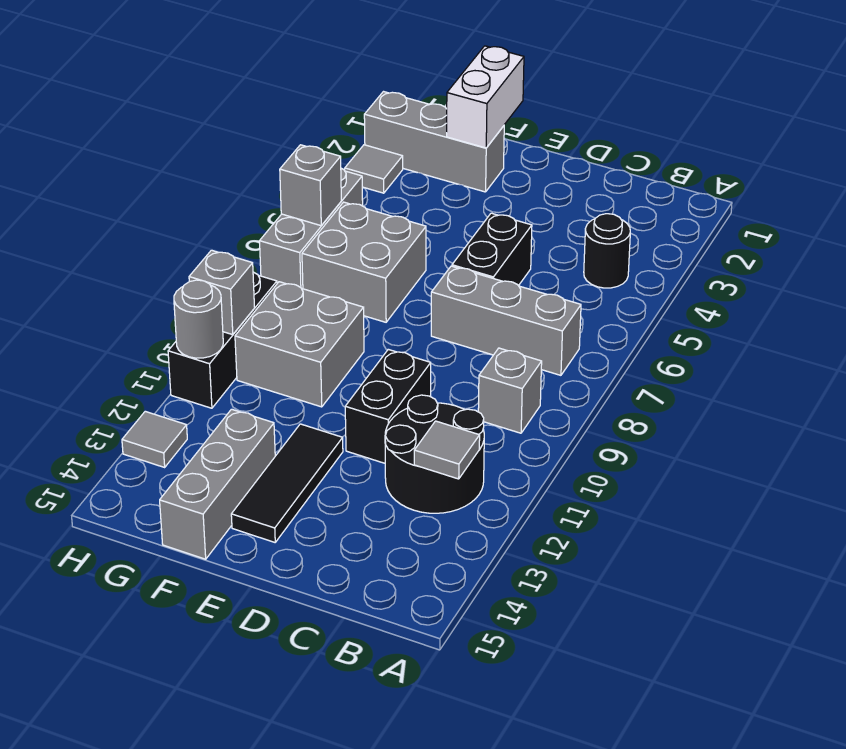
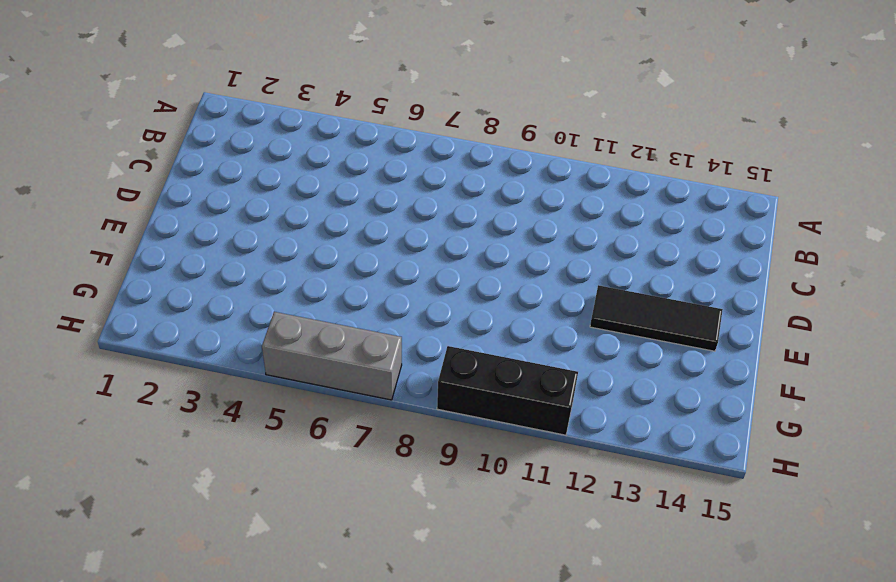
none -> black 1x1 round brick [584,214,630,288]
none -> grey 1x3 brick [431,266,581,375]
none -> grey 1x1 brick [478,348,542,433]

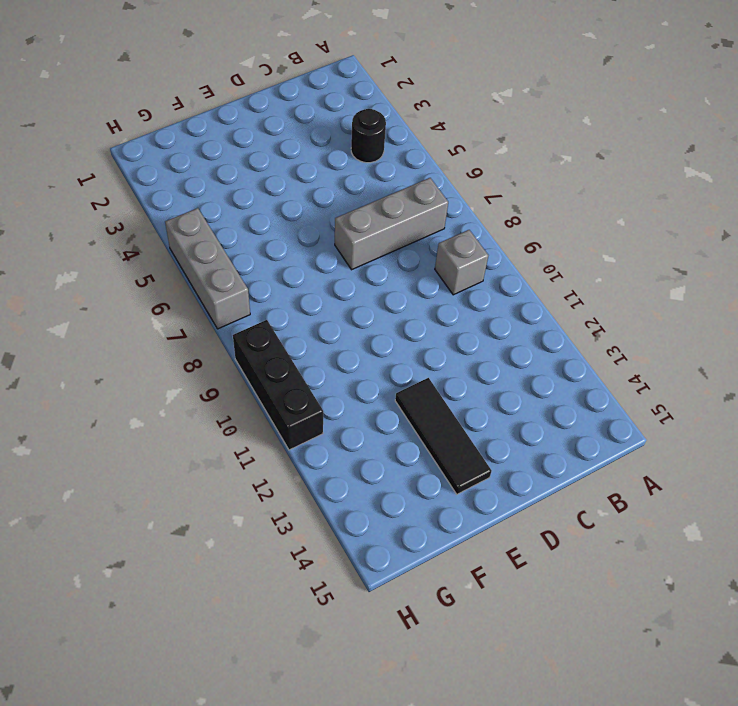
none -> black 2x2 round brick [385,395,484,513]
none -> black 1x2 brick [452,213,532,285]
none -> black 1x2 brick [345,349,431,463]

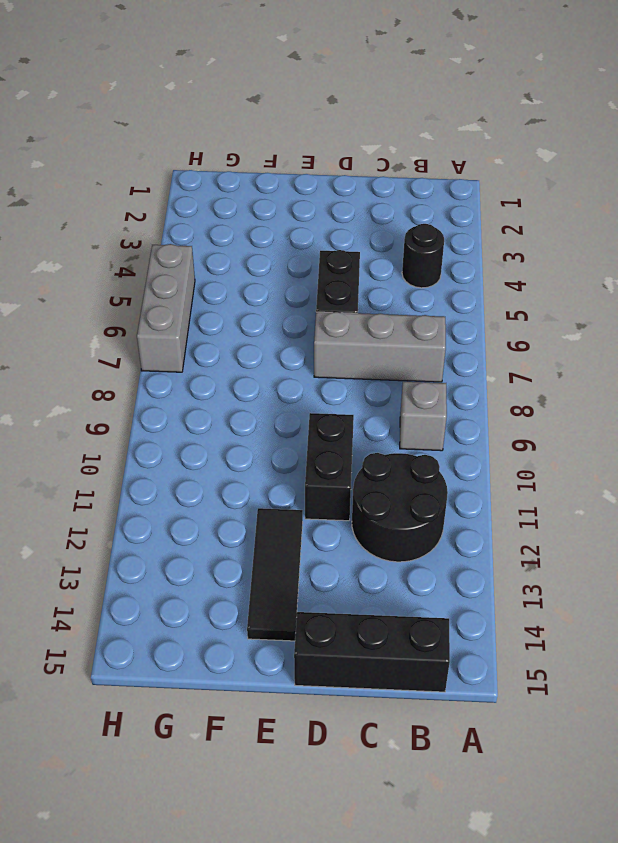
black 1x3 brick [294,612,450,692] -> black 1x3 brick turned to [168,272,277,408]
none -> grey 1x3 brick [364,92,504,192]
none -> grey 2x2 brick [302,202,426,322]
none -> grey 2x2 brick [235,282,364,407]

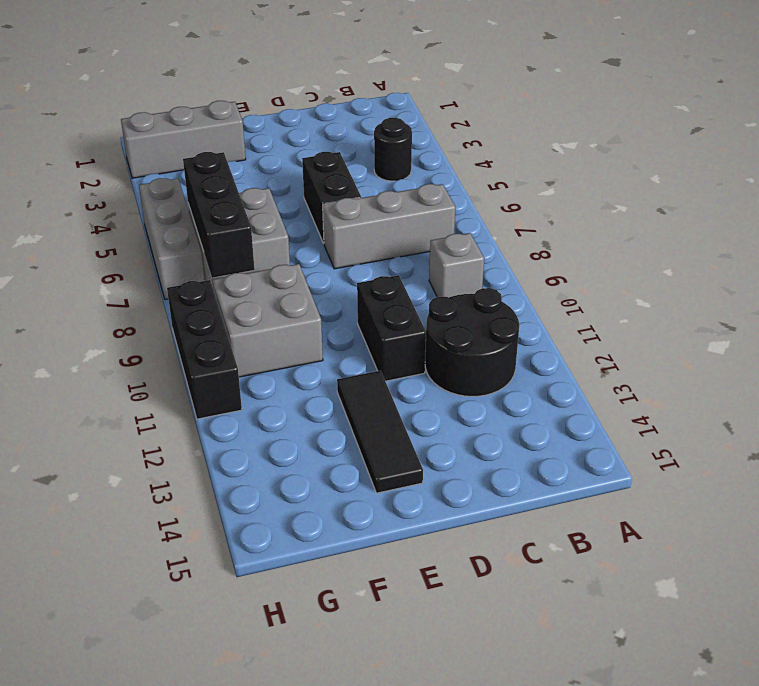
black 1x3 brick [183,152,255,278] -> none
none -> grey 1x3 brick [160,409,275,559]
none -> grey 1x1 tile [345,145,403,193]
none -> grey 1x1 tile [122,411,187,467]

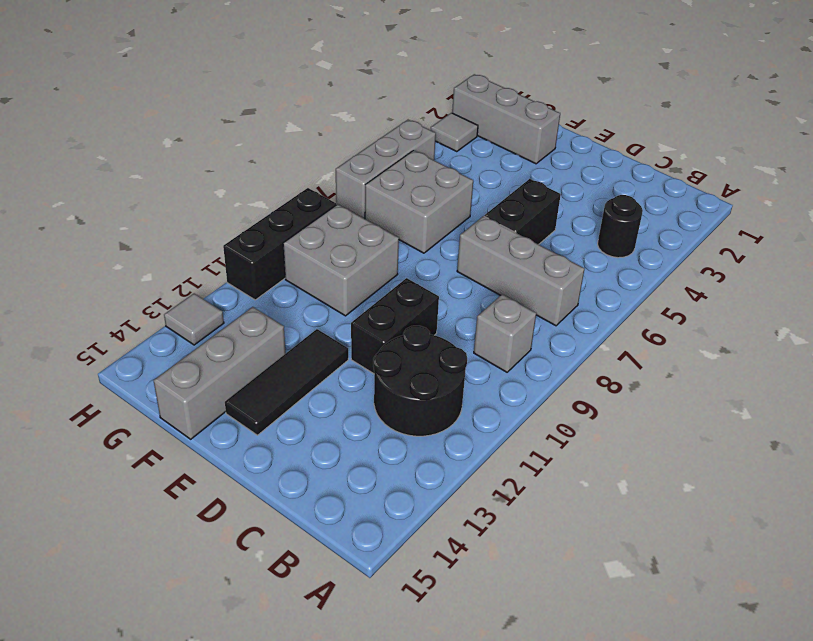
none -> grey 1x1 tile [414,421,480,479]
none -> white 1x2 brick [447,46,524,148]
none -> grey 1x1 brick [280,145,341,226]

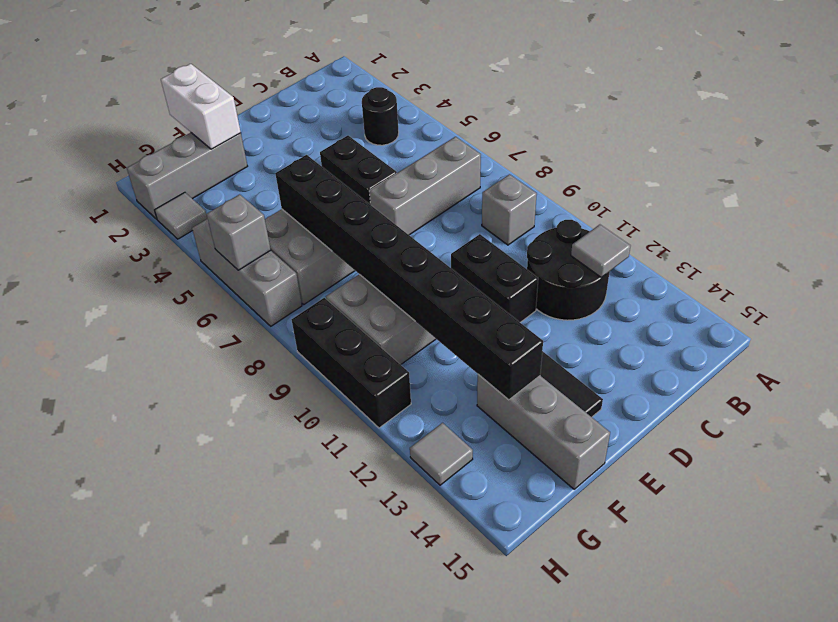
black 1x8 brick [275,155,543,400] -> none
none -> grey 1x1 brick [189,250,255,335]
none -> grey 1x1 round brick [174,280,223,358]

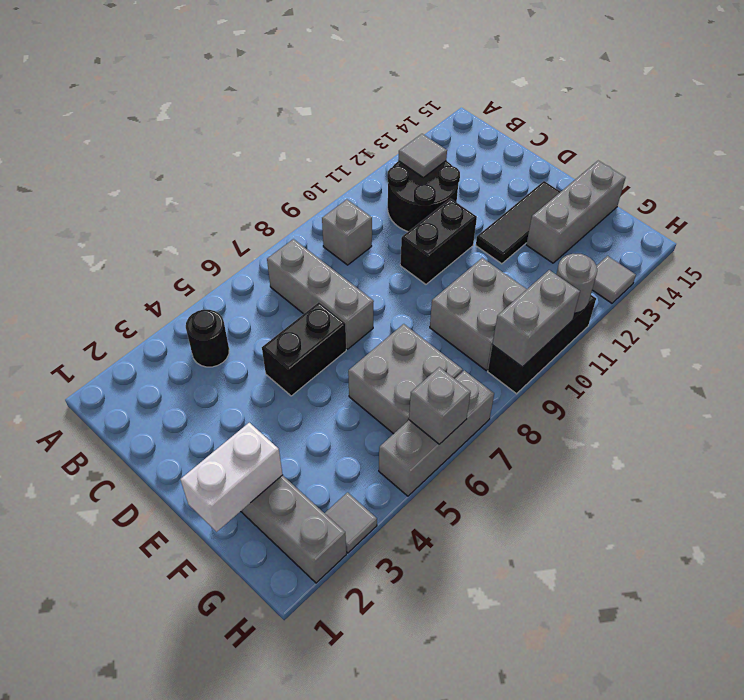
grey 1x2 brick [492,270,580,367] -> grey 1x1 brick [189,250,255,335]

